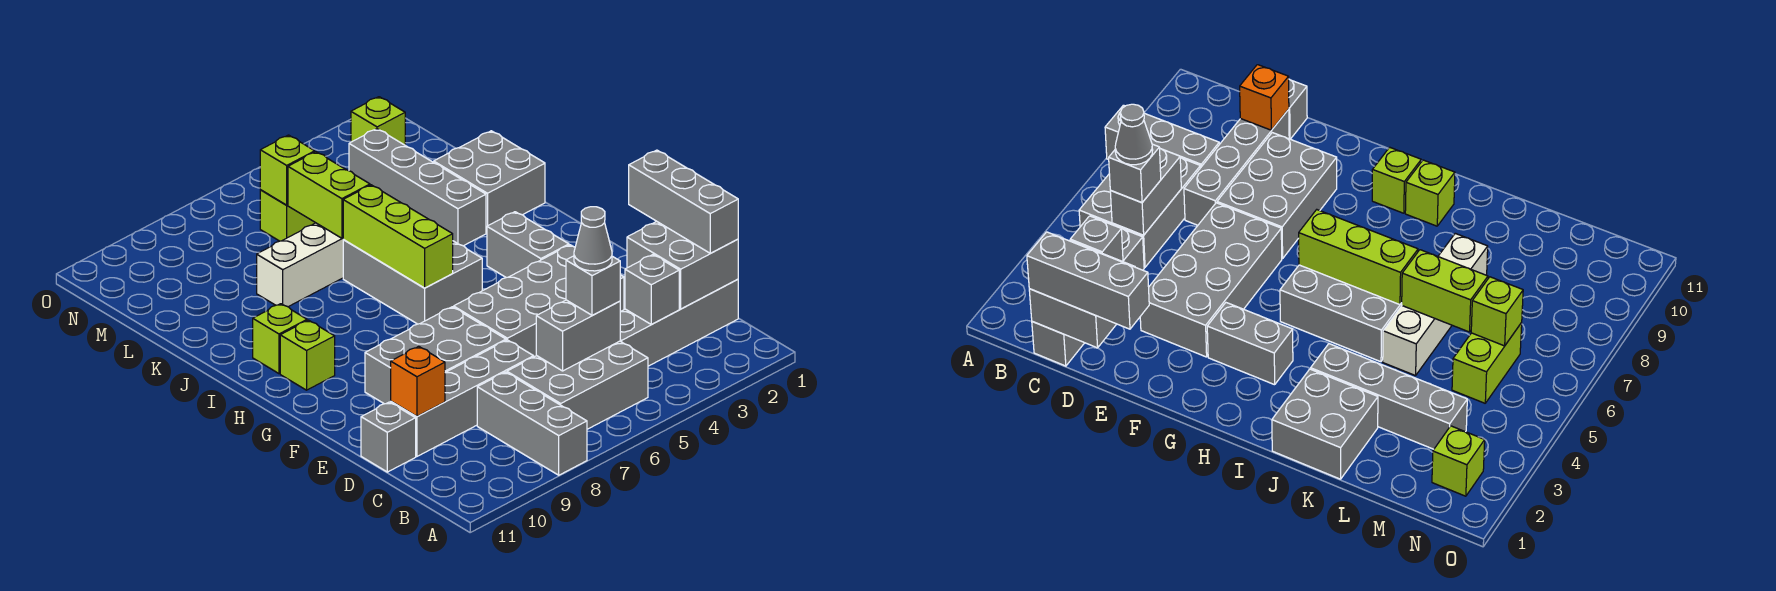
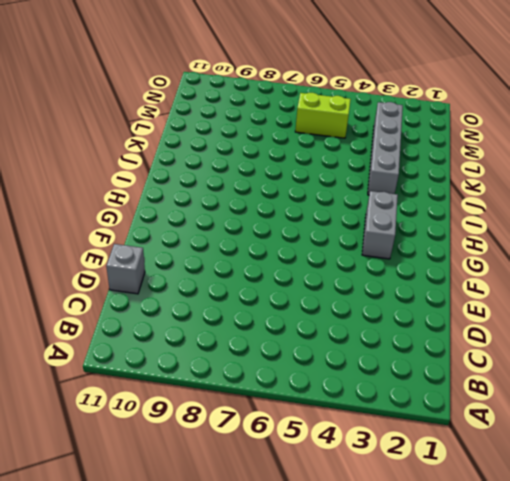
none -> grey 1x3 brick [477,372,587,475]
none -> grey 2x3 brick [507,341,648,429]
none -> grey 1x4 brick [620,279,738,366]

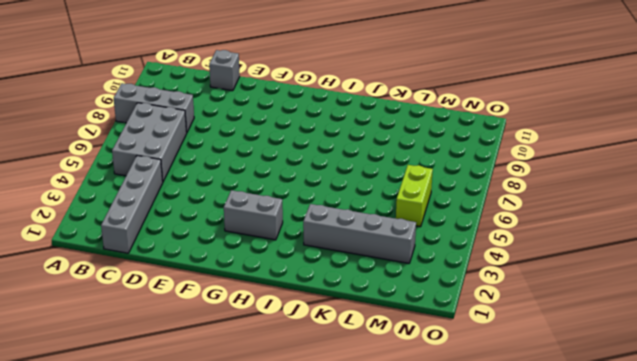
none -> grey 1x4 brick [391,340,534,456]
none -> grey 2x4 brick [454,245,624,357]
none -> grey 2x3 brick [365,307,506,404]

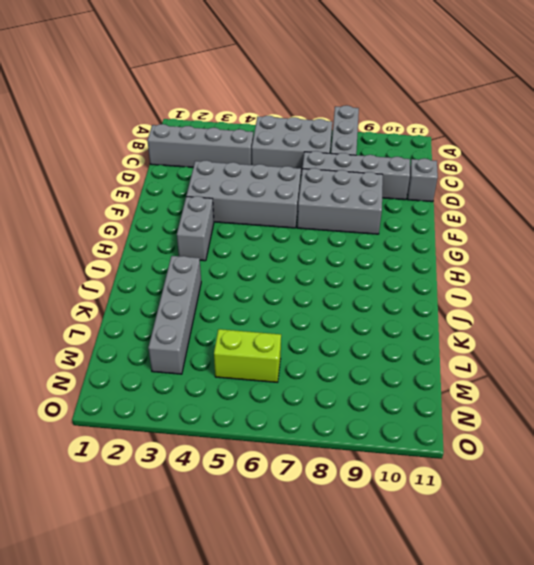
none -> grey 2x3 brick [343,239,482,324]
none -> lime 1x1 brick [280,320,335,390]
none -> lime 1x1 brick [253,304,307,374]

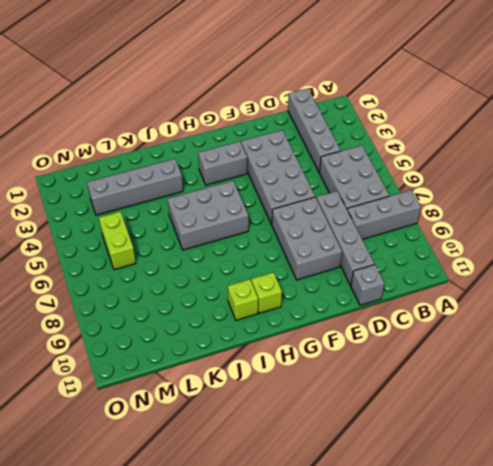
none -> grey 2x2 brick [434,131,545,233]
none -> white 1x4 brick [257,223,343,307]
none -> lime 1x1 brick [351,97,405,145]

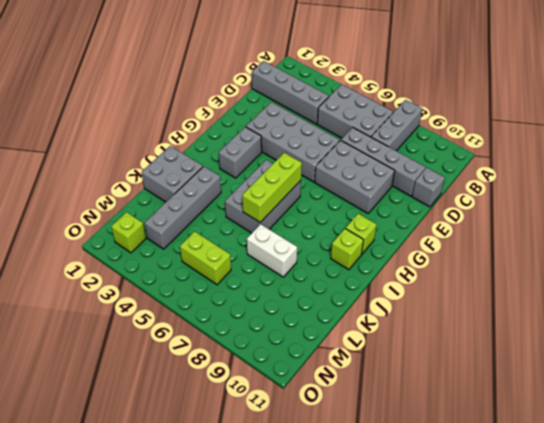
white 1x2 brick [247,224,297,277] -> white 1x4 brick [257,223,343,307]
none -> grey 2x2 brick [627,221,738,309]
none -> grey 1x1 brick [625,255,679,324]
none -> grey 1x2 brick [536,300,620,371]

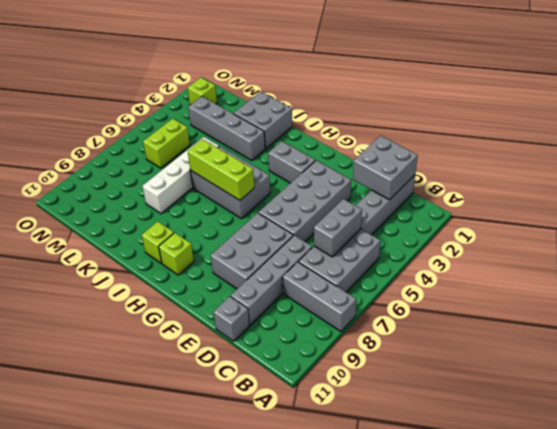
none -> grey 1x1 brick [625,255,679,324]
none -> orange 1x1 brick [391,346,445,416]
none -> lime 1x2 brick [288,152,370,238]

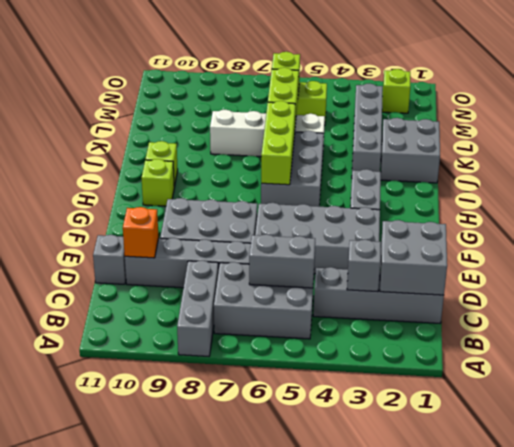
none -> grey 1x3 brick [629,150,738,253]
none -> grey 1x1 brick [566,256,620,316]
none -> grey 1x1 cone [574,207,612,271]

